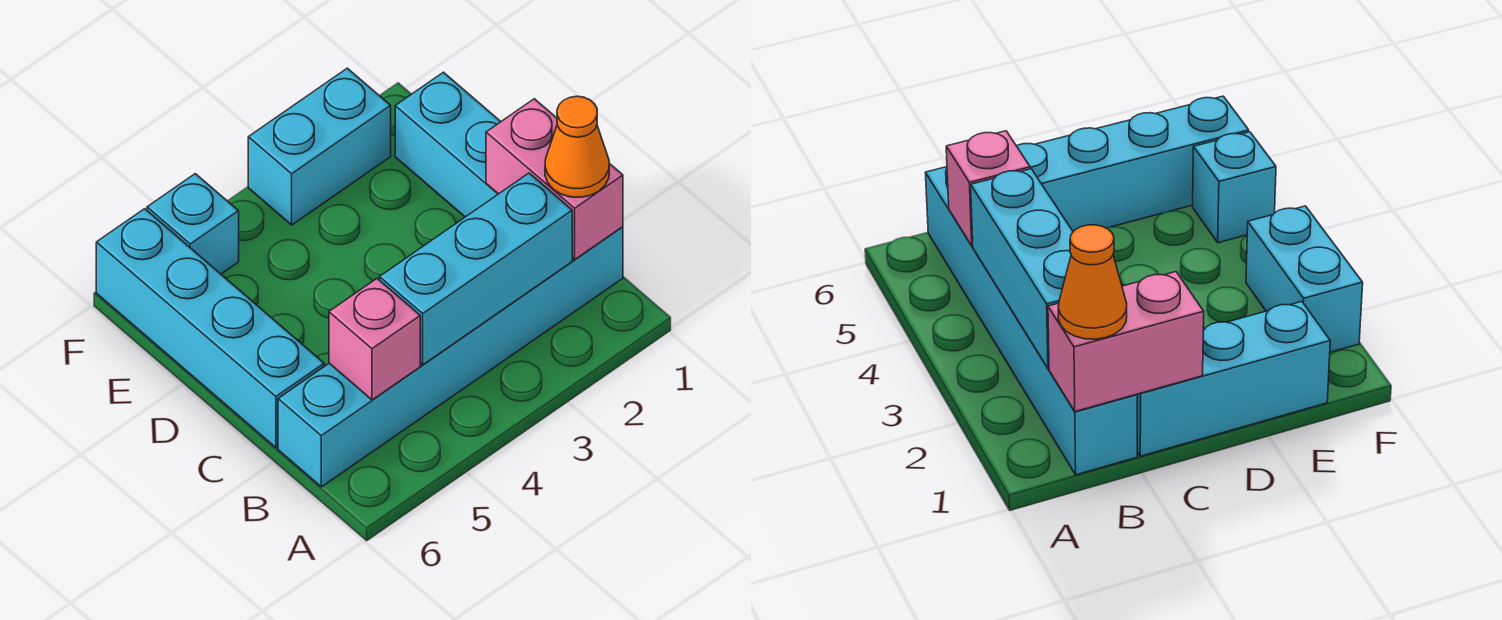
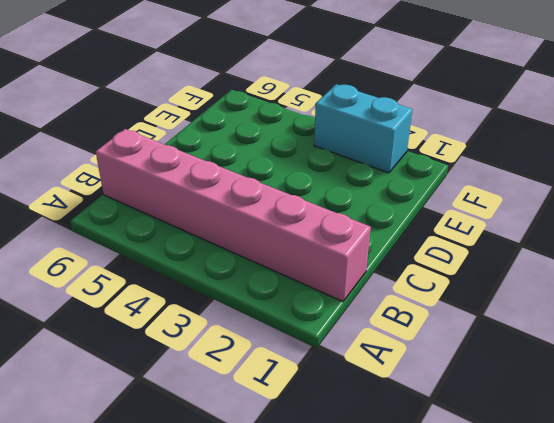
pink 1x6 brick [96,129,371,302] -> cyan 1x6 brick [278,227,623,487]
none -> cyan 1x3 brick [395,72,501,217]
none -> cyan 1x4 brick [96,209,324,448]

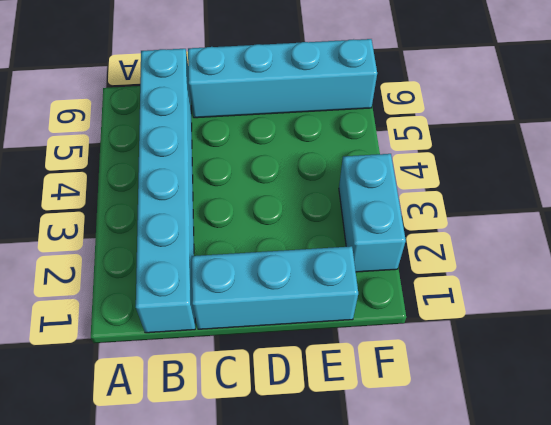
none -> cyan 1x1 brick [147,174,239,274]
none -> pink 1x2 brick [486,99,623,259]

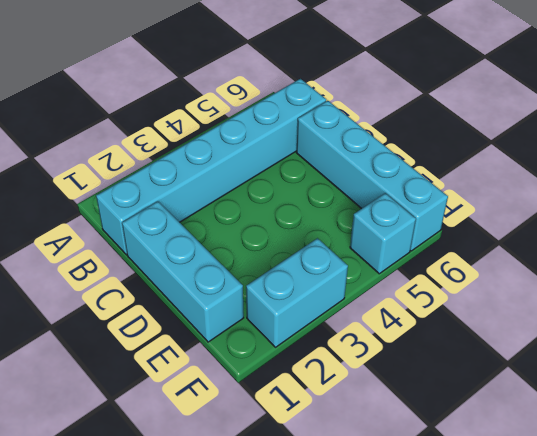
none -> pink 1x2 brick [486,99,623,259]
none -> cyan 1x3 brick [380,173,572,365]

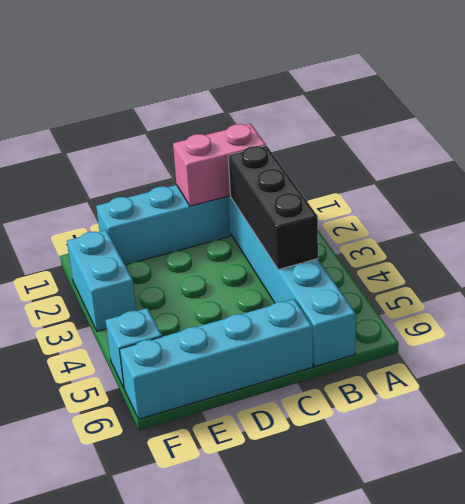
black 1x3 brick [228,146,318,270] -> cyan 1x3 brick [380,173,572,365]
none -> pink 1x1 brick [329,279,420,400]
none -> orange 1x1 cone [545,96,609,197]

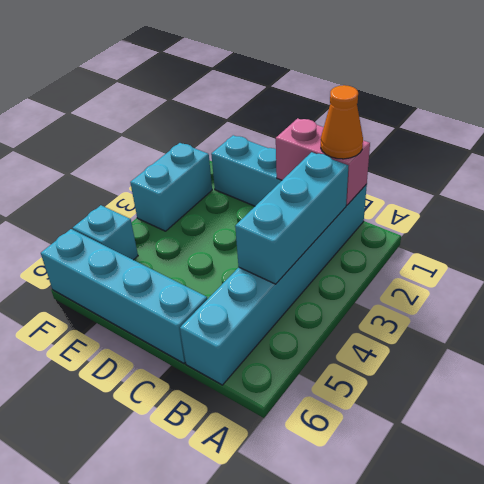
none -> pink 1x1 brick [329,279,420,400]

